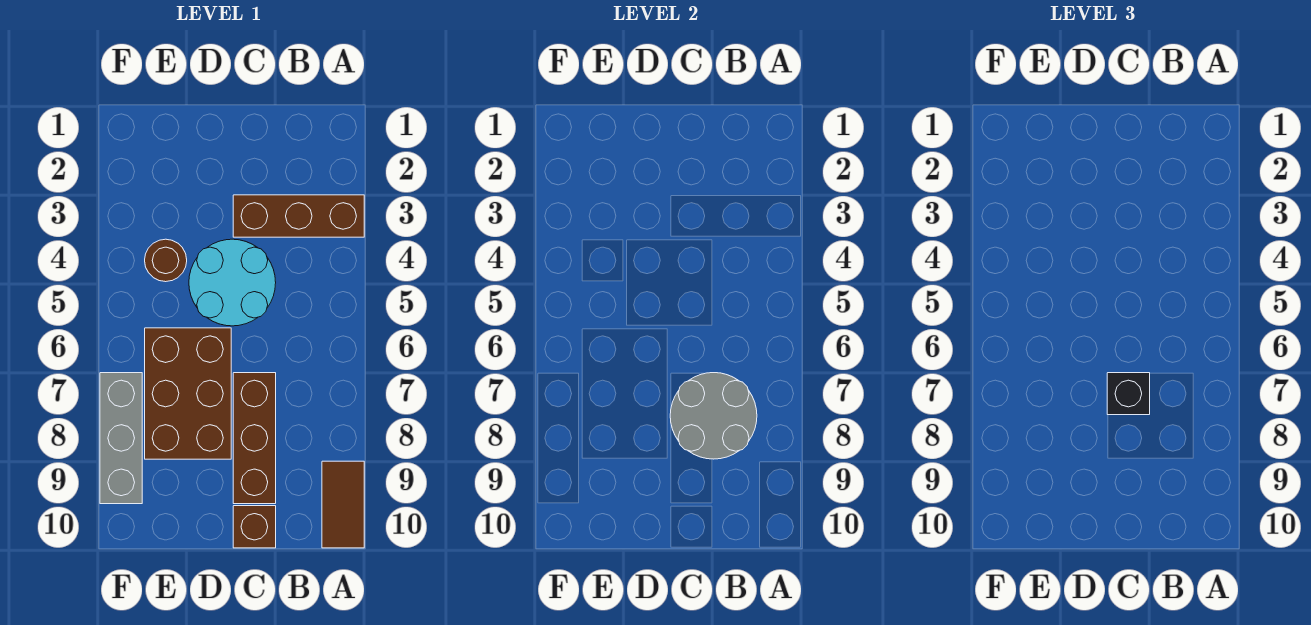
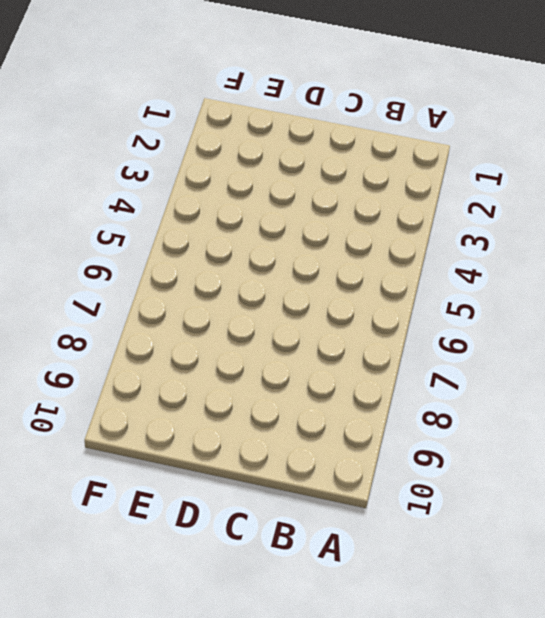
none -> brown 1x3 brick [233,195,364,237]
none -> brown 1x2 tile [322,461,364,548]

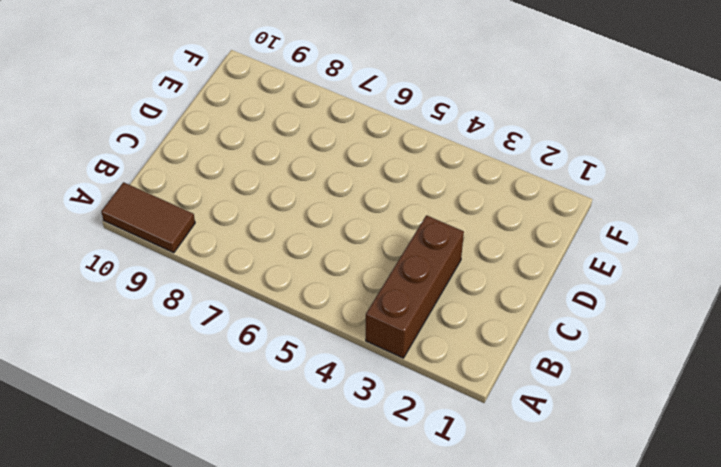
none -> cyan 2x2 round brick [189,239,276,326]
none -> brown 1x3 brick [233,373,276,504]

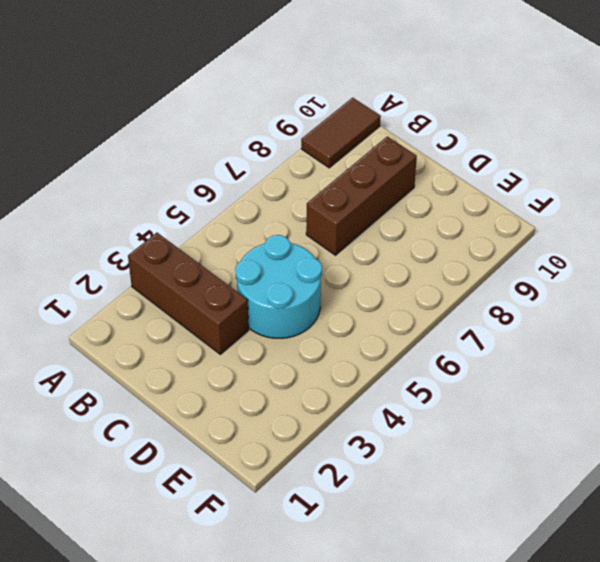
none -> brown 1x1 brick [233,506,276,548]
none -> brown 2x3 brick [145,328,231,459]

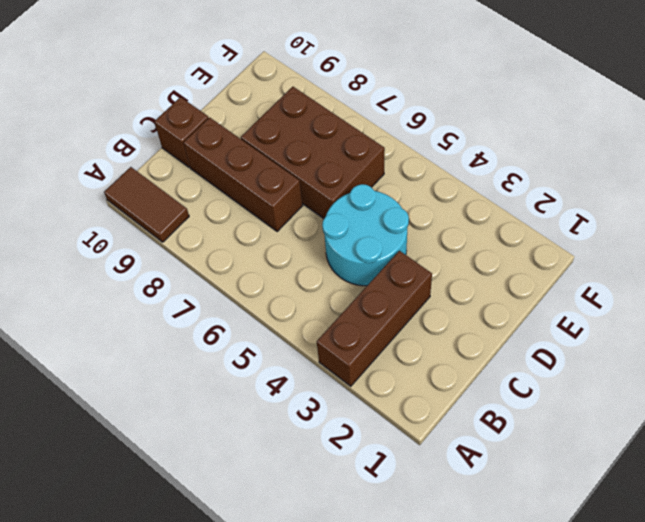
none -> brown 1x1 round brick [145,239,187,282]
none -> grey 1x3 brick [100,373,142,504]

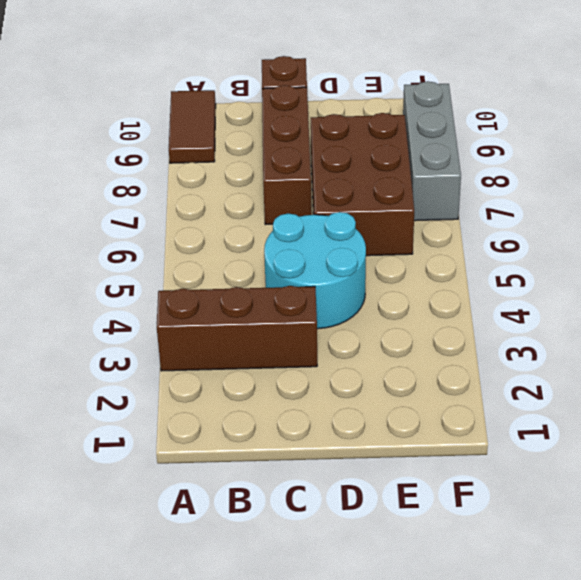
none -> brown 1x1 round brick [145,239,187,282]
none -> grey 2x2 round brick [670,373,757,459]

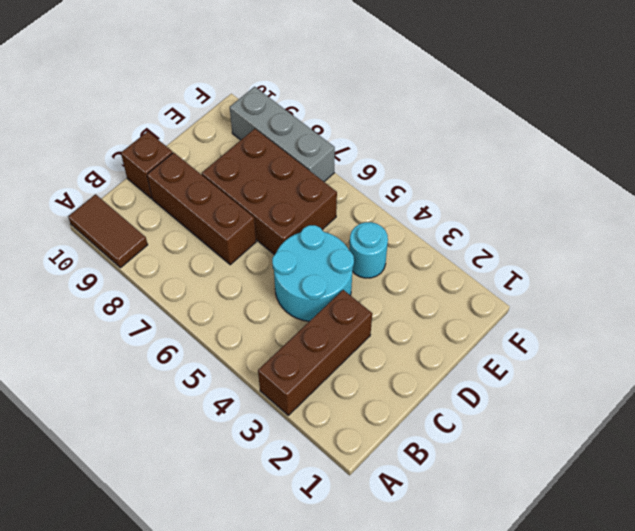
cyan 1x1 round brick [349,222,388,278] -> brown 1x1 round brick [145,239,187,282]
none -> grey 2x2 round brick [670,373,757,459]
none -> black 1x1 brick [1107,373,1150,415]

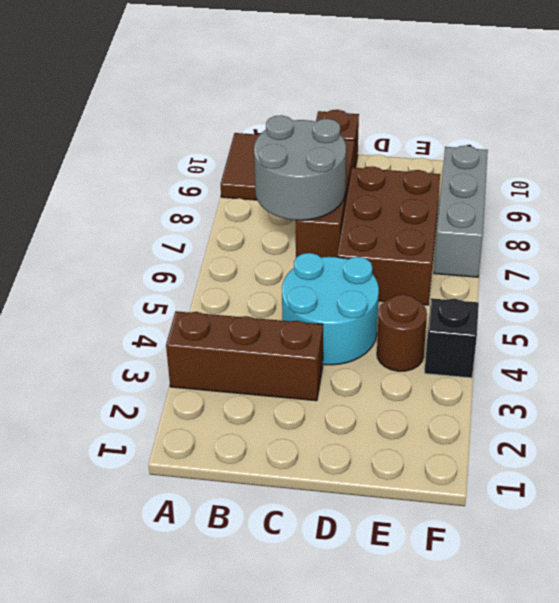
black 1x1 brick [425,298,479,378] -> black 1x1 brick moved to [1107,373,1150,415]

